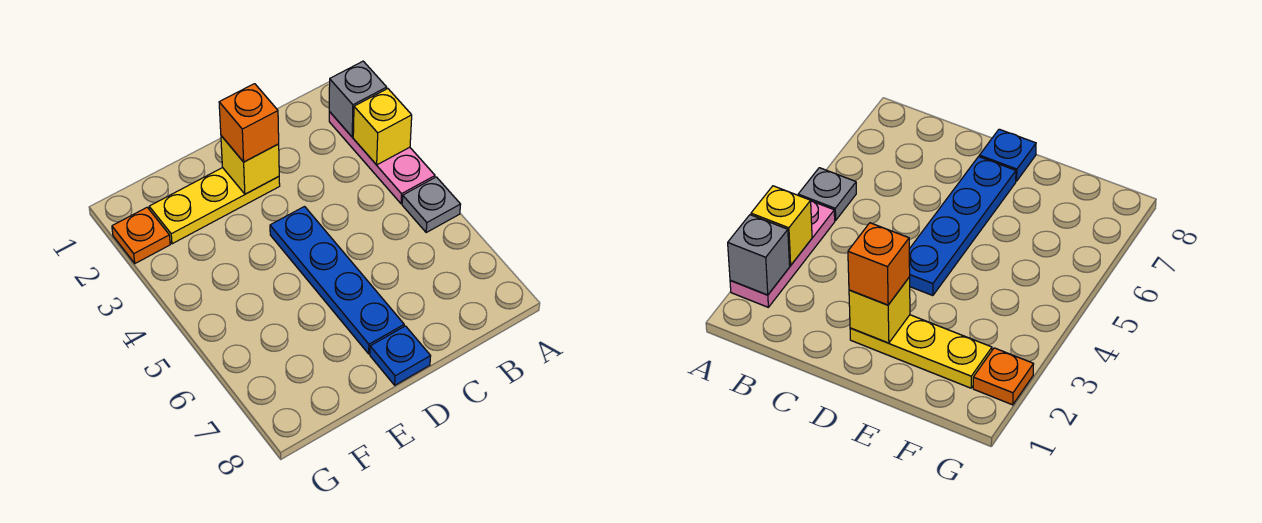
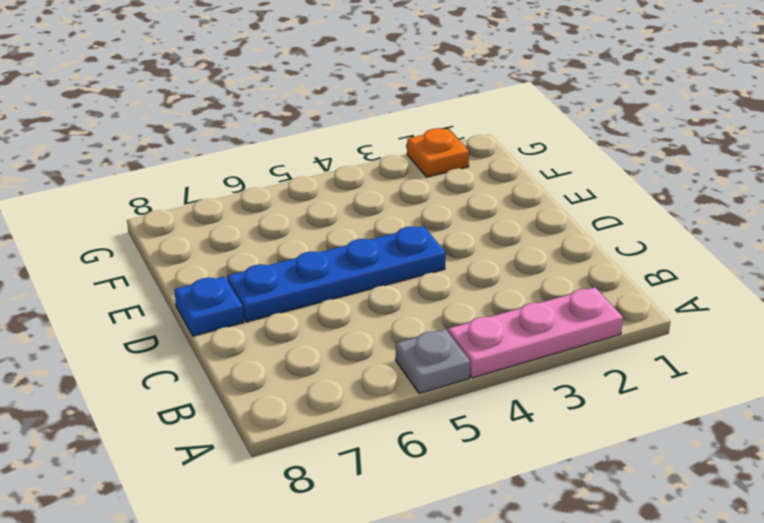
none -> yellow 1x3 plate [149,168,280,244]
none -> grey 1x1 brick [329,61,387,137]

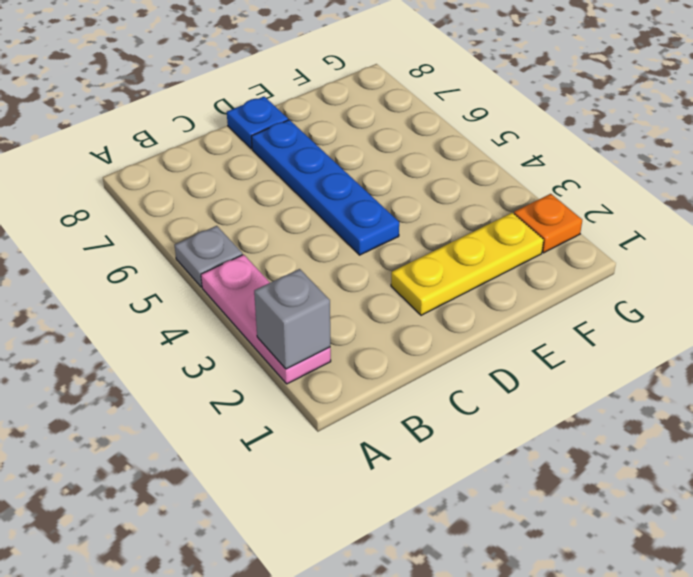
none -> yellow 1x1 brick [353,89,412,165]
none -> yellow 1x1 brick [221,136,279,194]

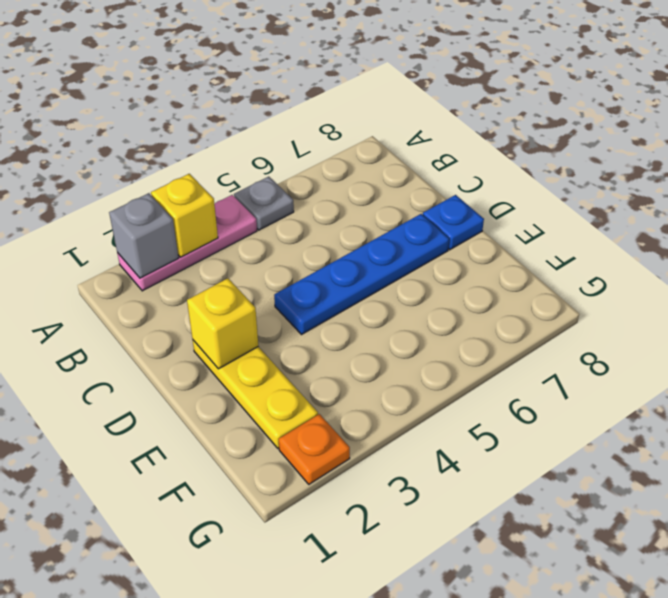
none -> orange 1x1 brick [219,84,279,162]

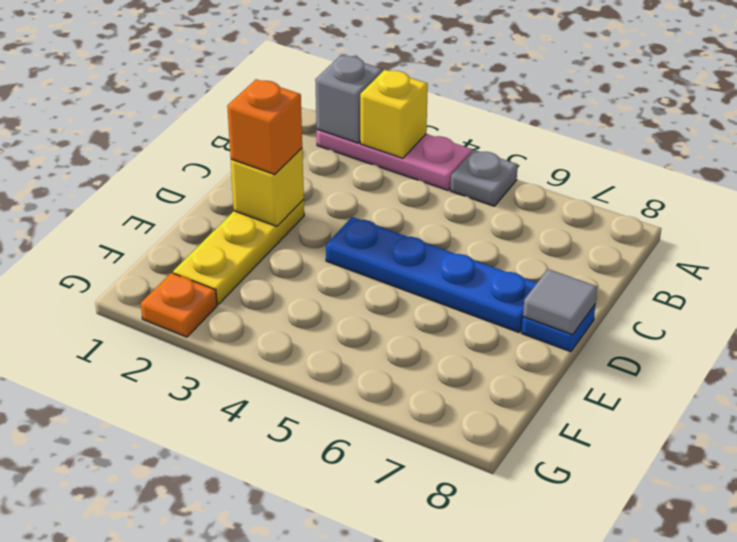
grey 1x1 tile [523,269,597,335] -> none

